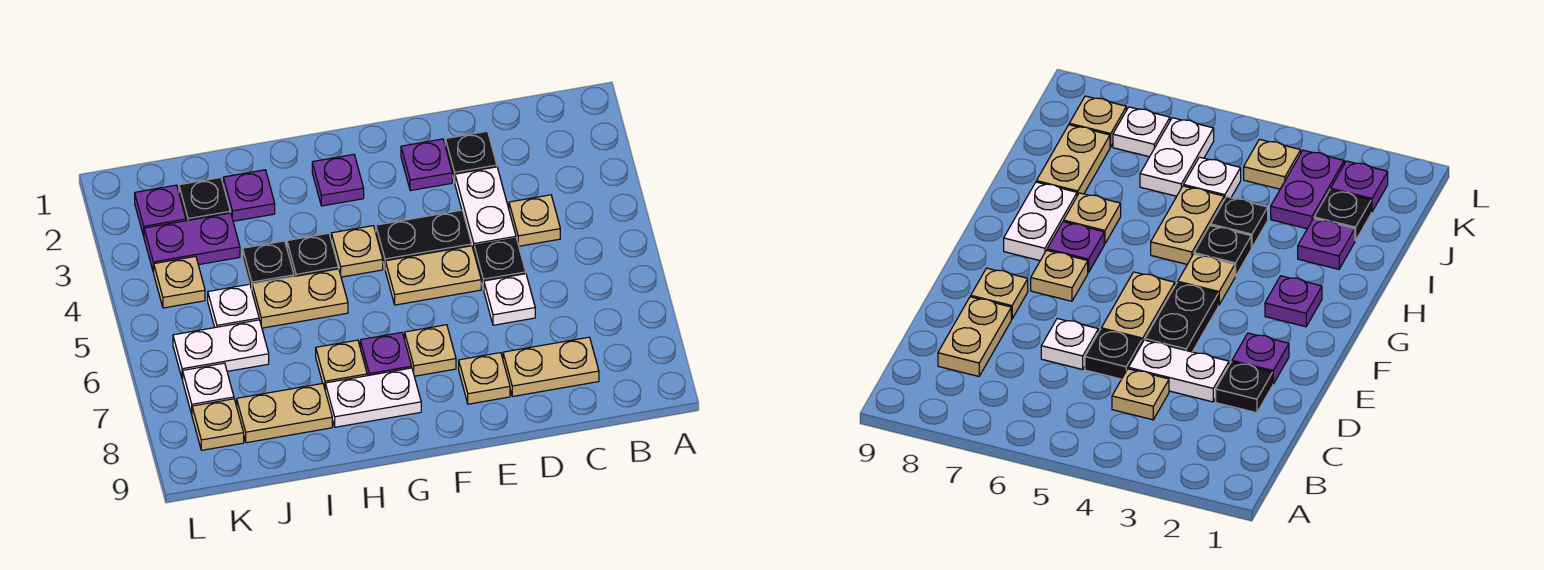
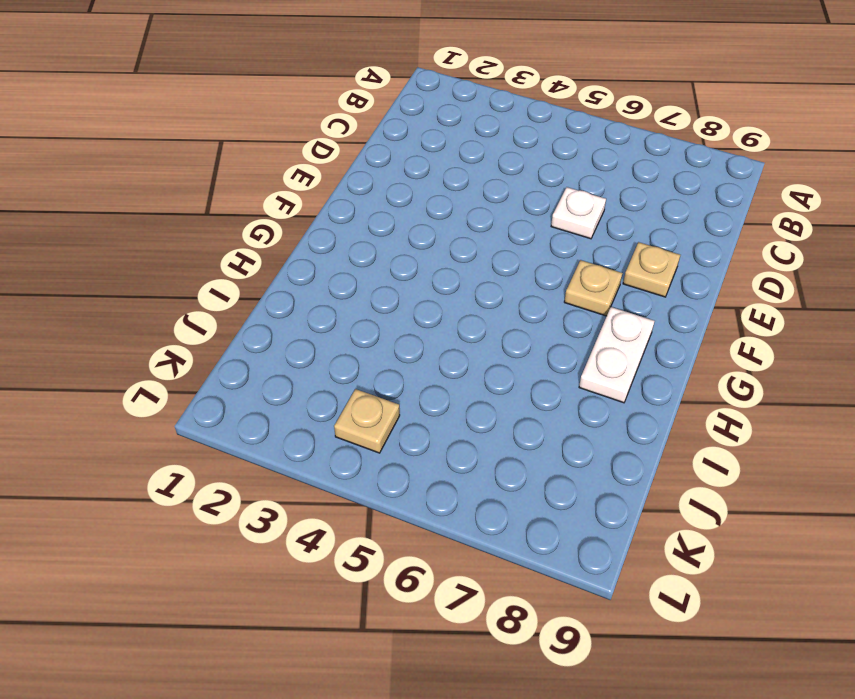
none -> tan 1x1 plate [509,195,560,246]
none -> tan 1x2 plate [503,337,599,397]
none -> black 1x1 plate [445,131,497,182]

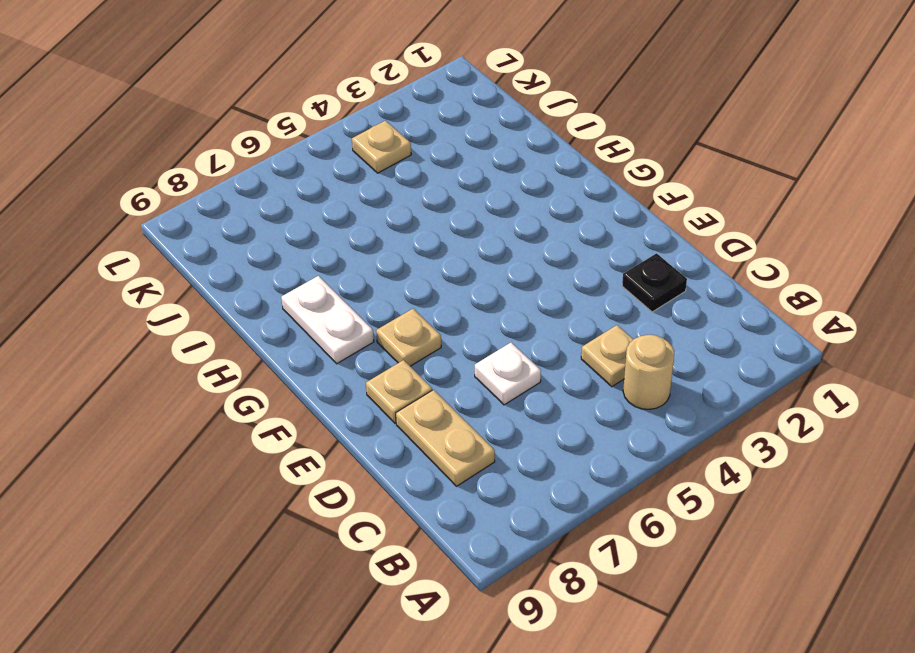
tan 1x1 round brick [623,335,674,409] -> none
none -> white 1x2 plate [455,167,516,251]
none -> black 1x1 plate [474,238,526,289]
none -> purple 1x1 plate [401,139,452,191]

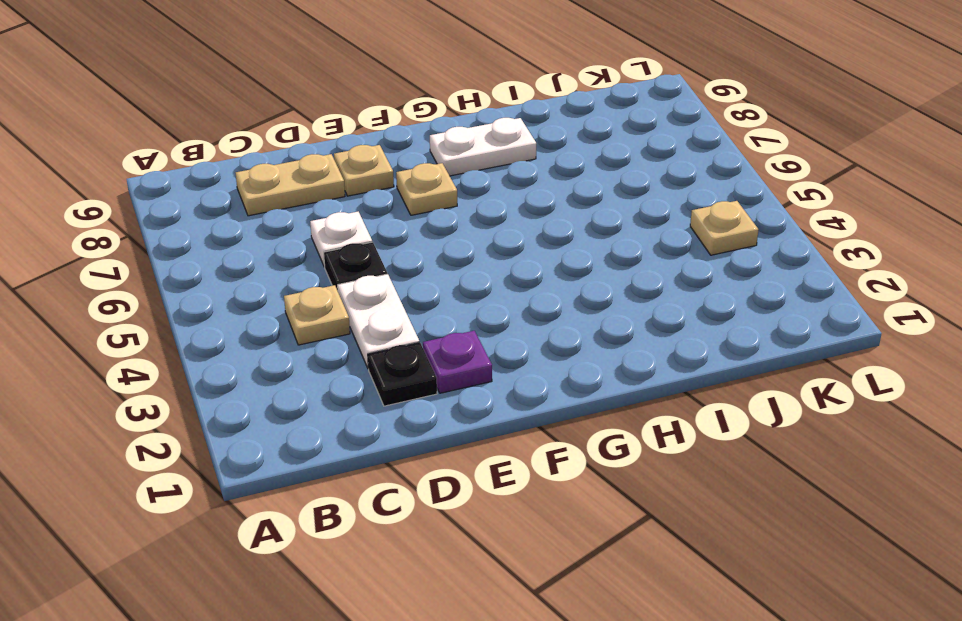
none -> black 1x2 plate [376,210,472,268]
none -> tan 1x2 plate [385,246,481,305]
none -> purple 1x1 plate [312,154,364,206]

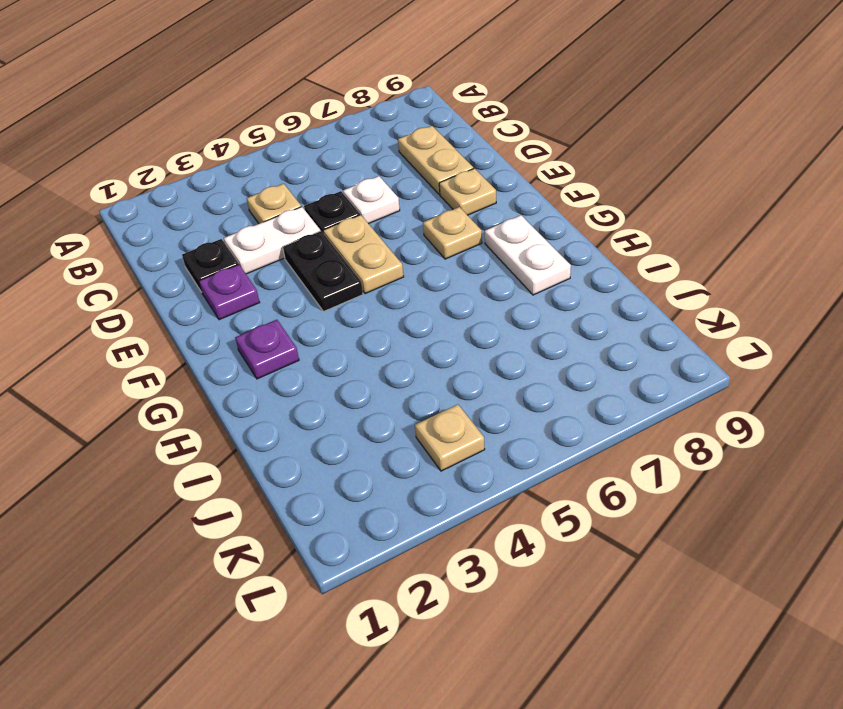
none -> tan 1x1 plate [331,226,383,277]
none -> purple 1x1 plate [360,333,412,376]
none -> black 1x1 plate [287,233,338,277]

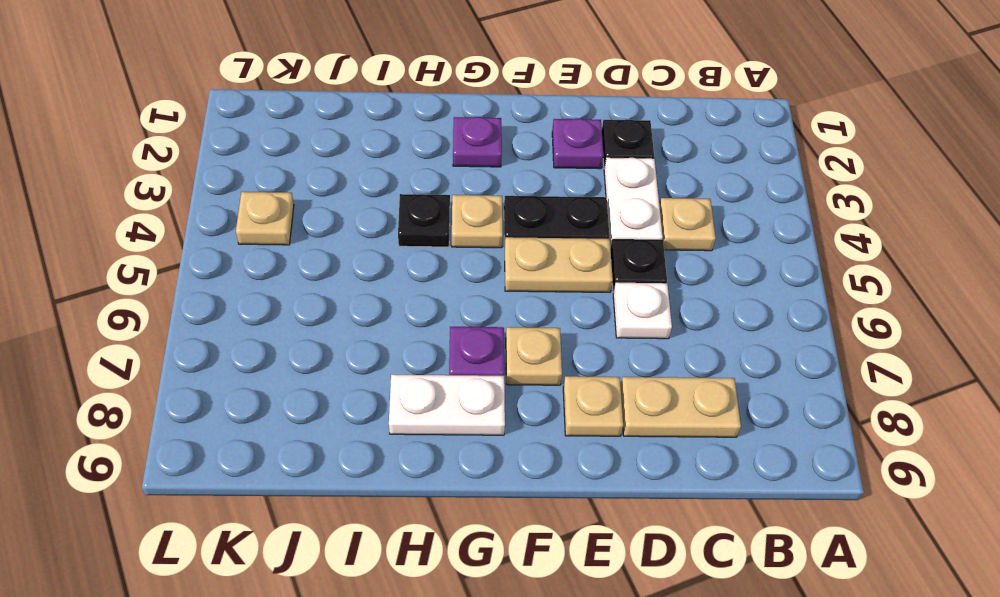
none -> tan 1x2 plate [252,269,348,328]
none -> tan 1x1 plate [316,340,367,388]
none -> purple 1x1 plate [223,170,275,221]

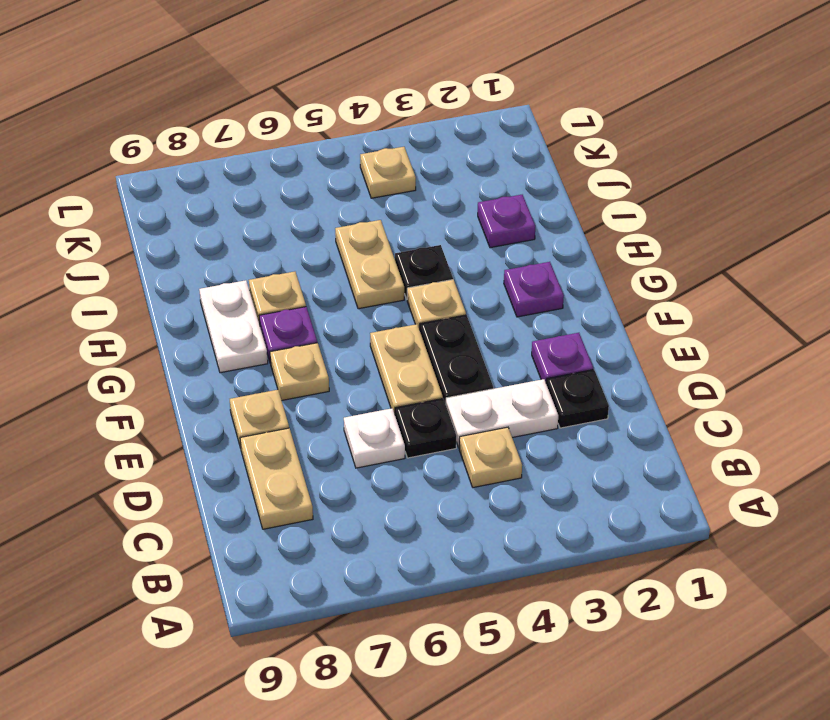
none -> black 1x1 plate [243,241,294,289]
none -> tan 1x2 plate [237,383,332,443]
none -> black 1x1 plate [179,178,230,221]

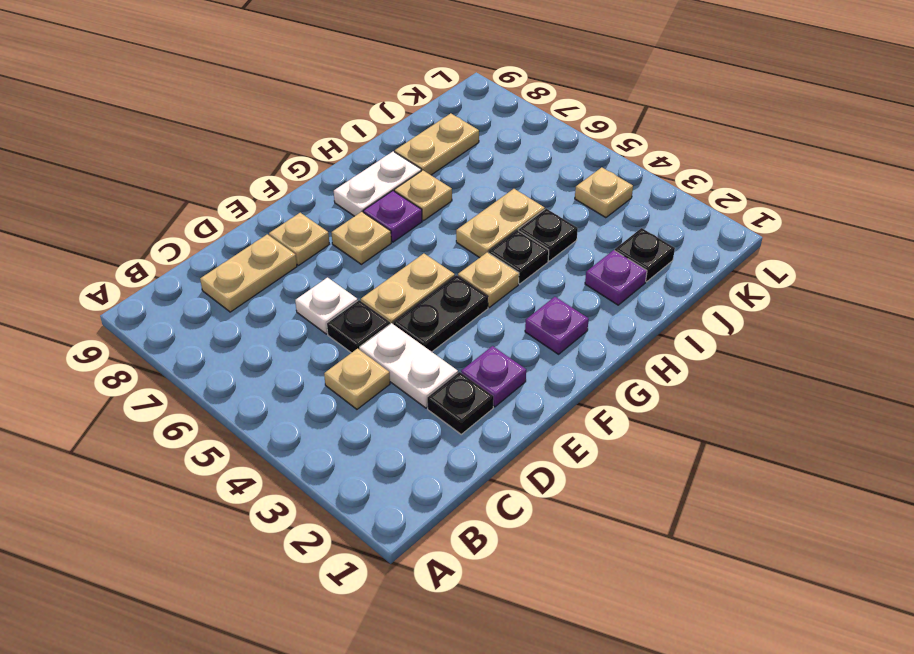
none -> purple 1x2 plate [144,213,240,272]
none -> white 1x1 plate [208,284,259,327]
none -> white 1x2 plate [173,320,269,379]

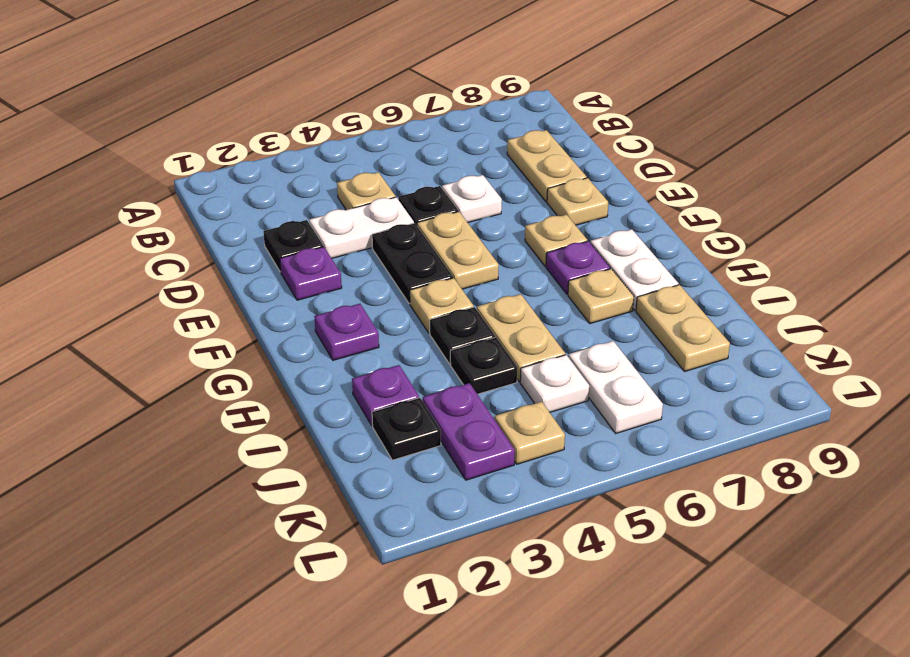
none -> purple 1x1 plate [135,185,186,236]
none -> white 1x1 plate [183,363,234,414]
none -> tan 1x1 plate [192,399,244,450]

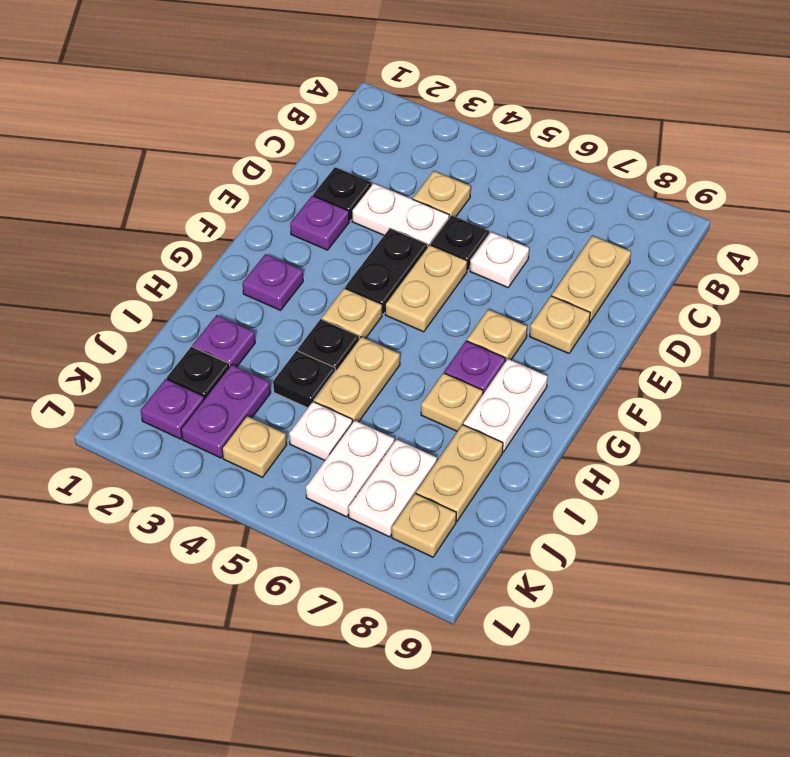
white 1x2 plate [348,439,437,537] -> white 1x1 plate [183,363,234,414]

